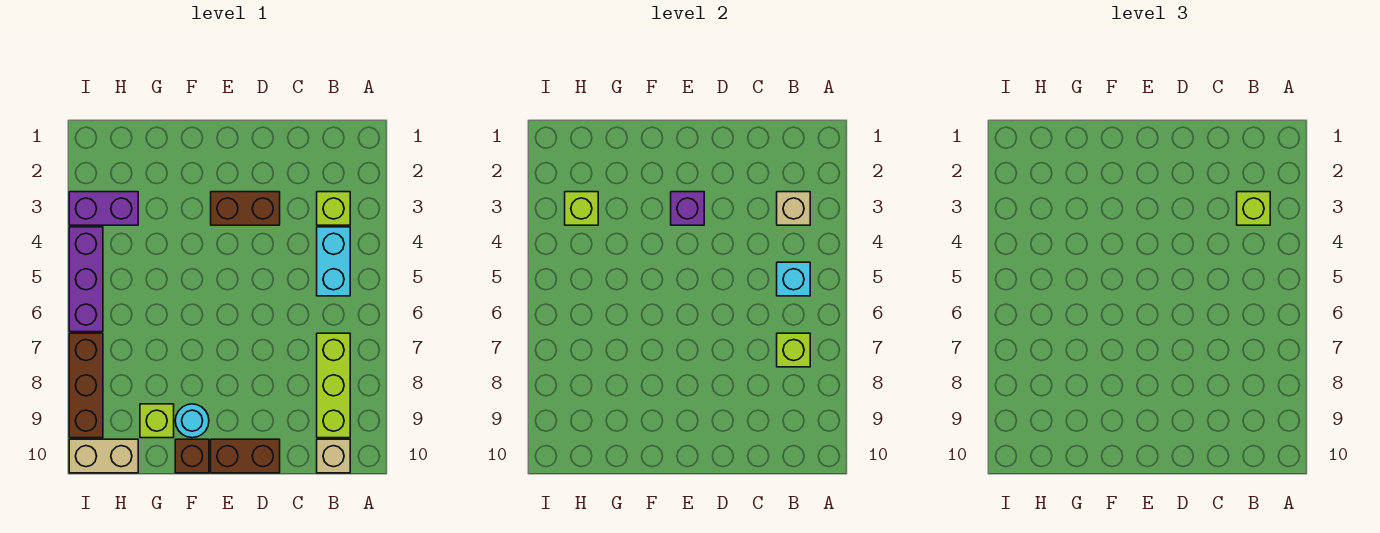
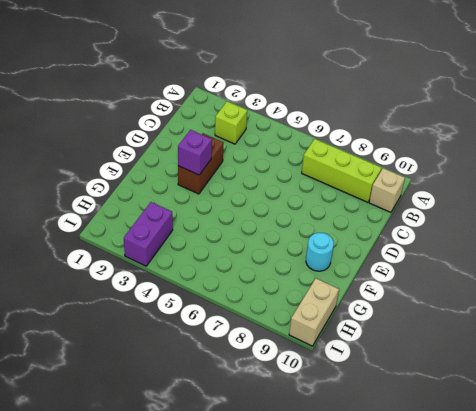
none -> cyan 1x2 brick [317,227,350,296]
none -> brown 1x2 brick [211,439,280,473]
none -> brown 1x1 brick [175,439,209,473]

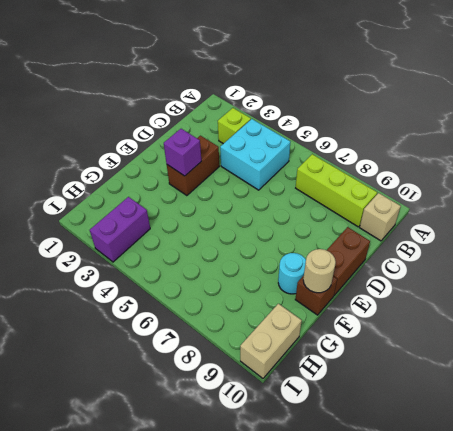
cyan 2x2 brick [220,119,290,190] -> cyan 1x2 brick [317,227,350,296]
tan 1x1 round brick [303,249,336,293] -> none
none -> lime 1x1 brick [140,404,174,438]
none -> purple 1x3 brick [69,227,103,332]
none -> brown 1x3 brick [69,333,103,438]

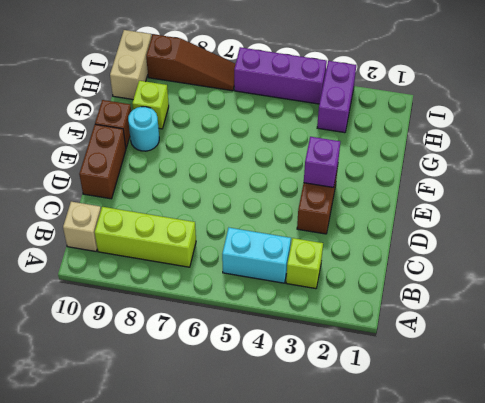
brown 1x3 slope [146,34,236,91] -> brown 1x3 brick [69,333,103,438]
none -> tan 1x1 brick [777,192,810,225]
none -> cyan 1x1 brick [777,262,810,296]
none -> lime 1x1 brick [777,333,810,367]

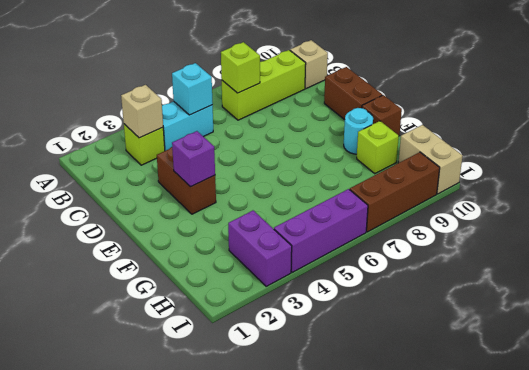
none -> lime 1x1 brick [565,192,598,225]
none -> lime 1x1 brick [1237,192,1270,225]

